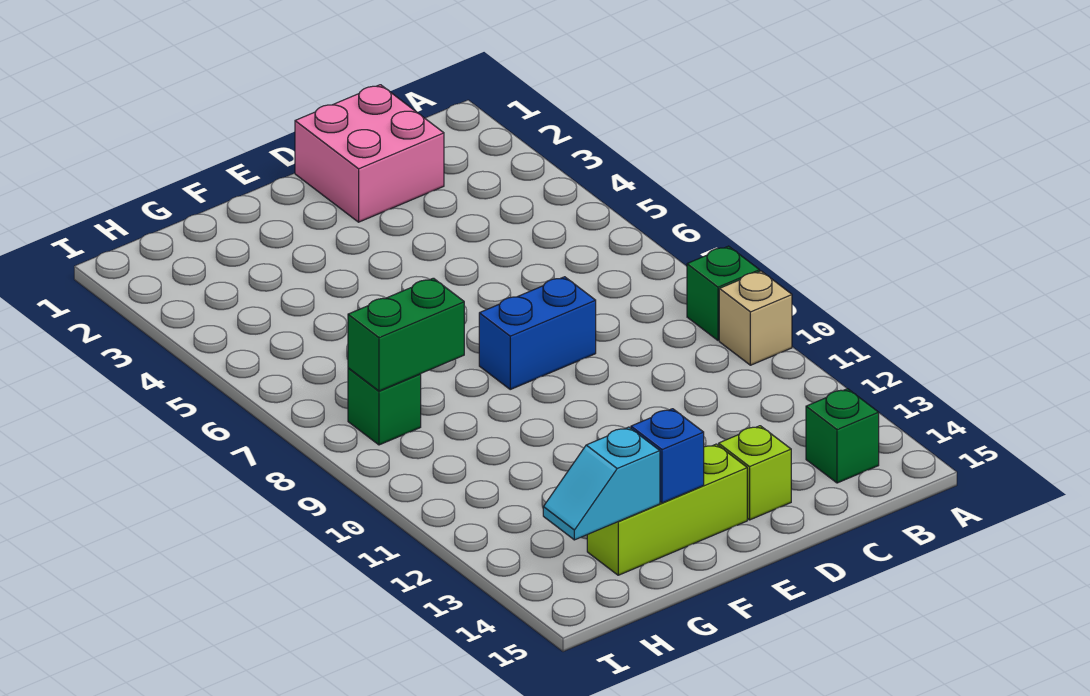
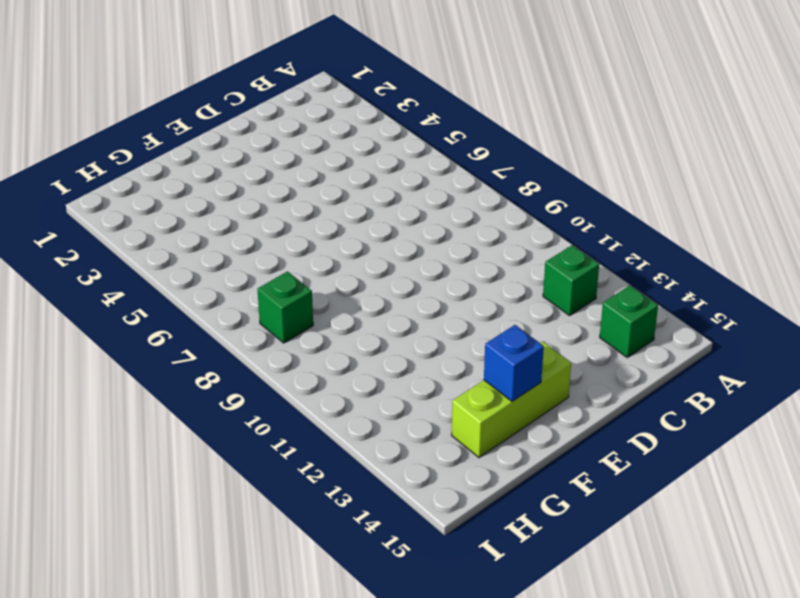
green 1x1 brick [543,245,599,316] -> green 1x1 brick moved to [687,246,760,340]
none -> tan 1x1 brick [719,271,792,365]
none -> pink 2x2 brick [295,85,444,222]

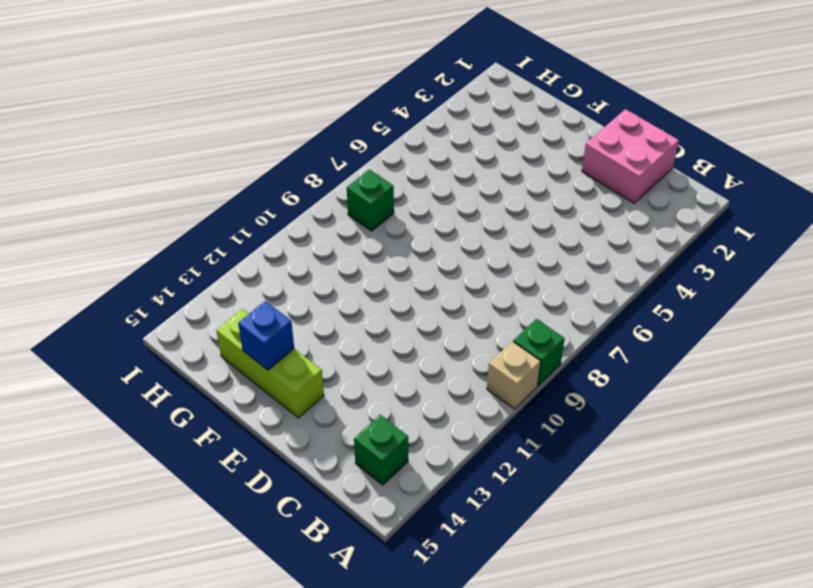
none -> blue 1x2 brick [479,277,596,389]
none -> lime 1x1 brick [719,426,791,520]

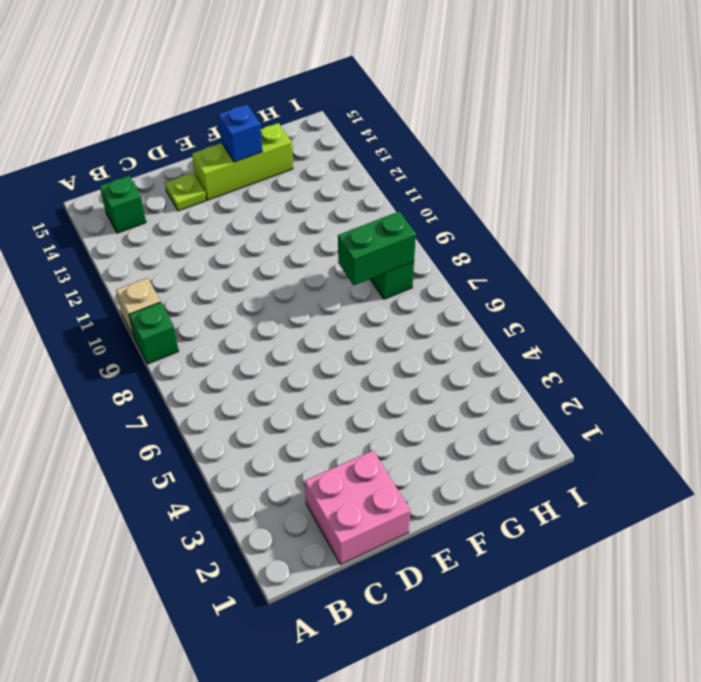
lime 1x1 plate [165,173,206,211] -> lime 1x1 brick [719,426,791,520]
none -> blue 1x2 brick [479,277,596,389]
none -> cyan 1x2 slope [543,427,660,540]

